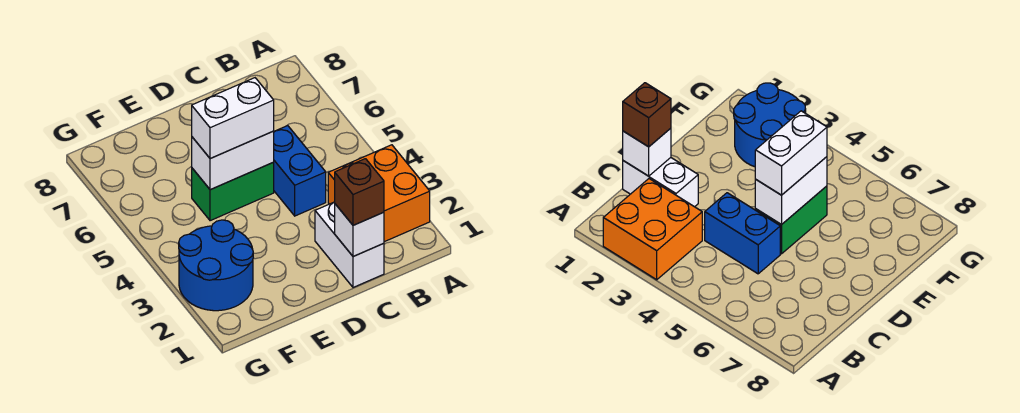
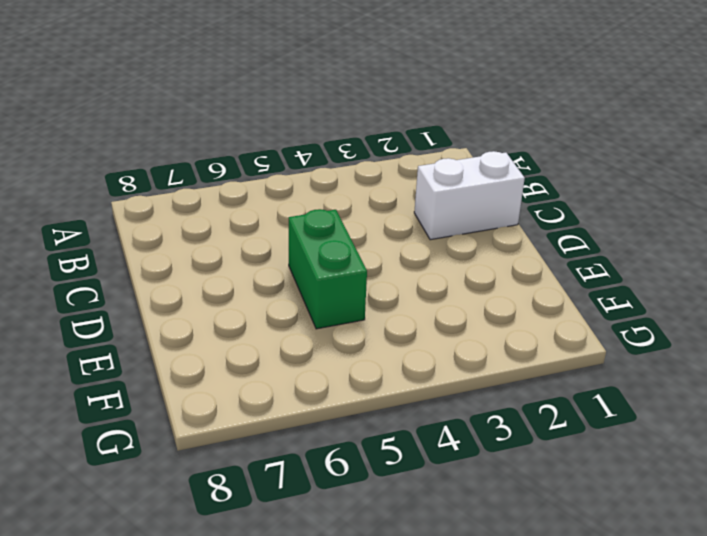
none -> orange 2x2 brick [328,145,430,242]
none -> blue 1x2 brick [274,126,326,216]

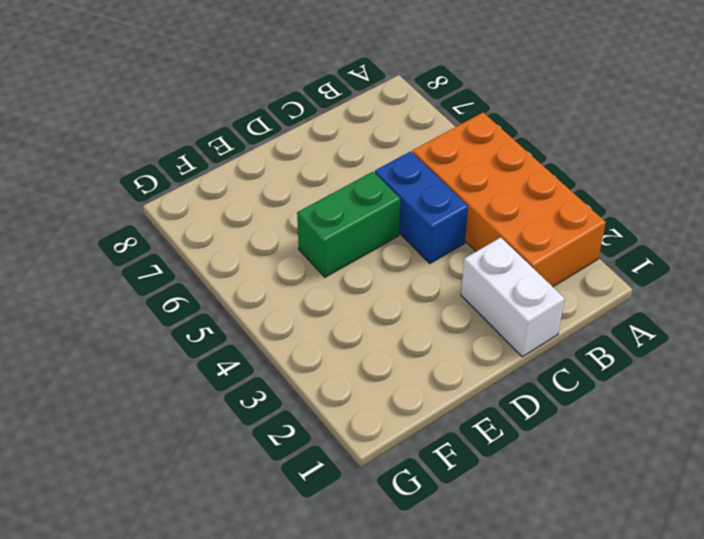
orange 2x4 brick [412,113,606,287] -> orange 2x2 brick [328,145,430,242]
none -> blue 2x2 round brick [179,220,253,311]
none -> white 1x1 brick [335,204,384,257]

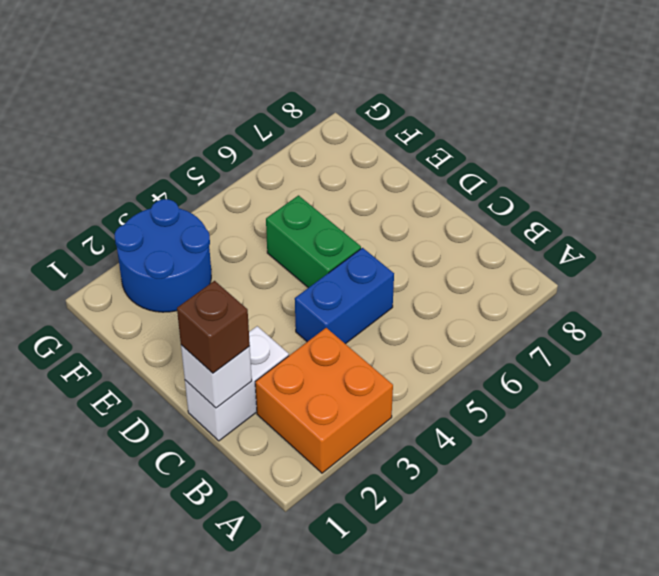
none -> white 1x2 brick [192,131,274,190]
none -> white 1x2 brick [192,78,274,159]

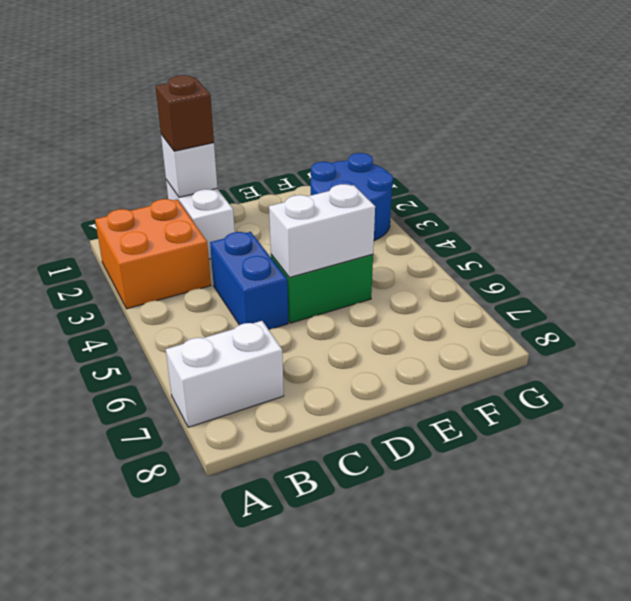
white 1x2 brick [166,321,284,427] -> white 1x2 brick moved to [192,78,274,159]

